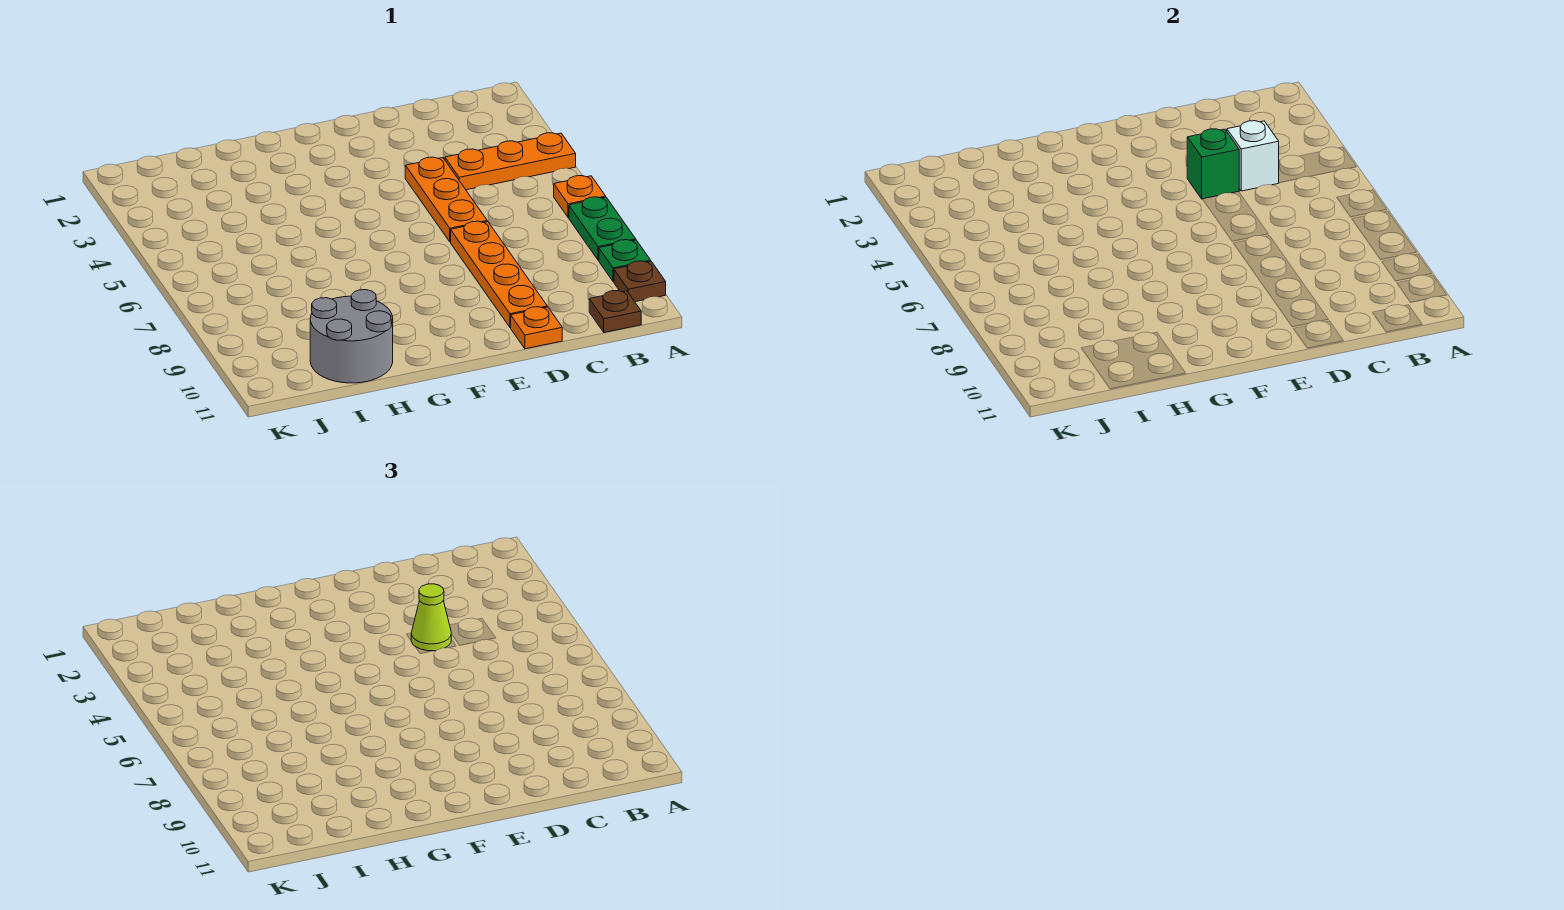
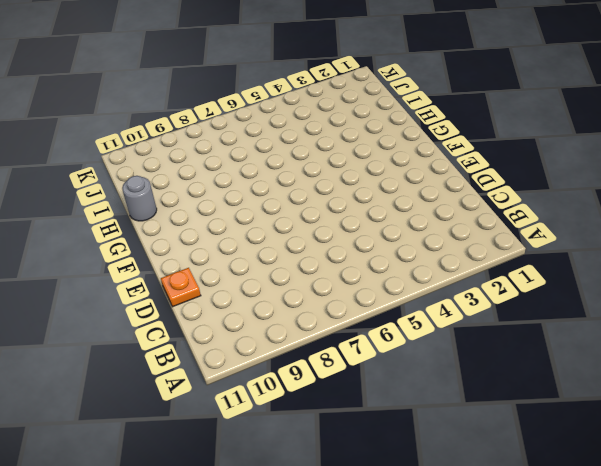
grey 1x1 round brick [122,176,157,221] -> grey 2x2 round brick [310,290,393,383]
none -> orange 1x3 plate [445,133,576,190]
none -> orange 1x1 plate [554,176,606,218]
none -> green 1x2 plate [569,197,636,260]

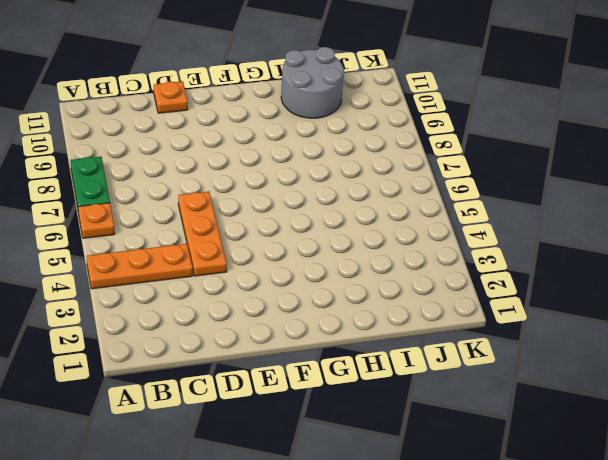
none -> green 1x1 plate [599,240,651,282]
none -> brown 1x1 plate [614,261,666,302]
none -> brown 1x1 plate [589,291,641,333]

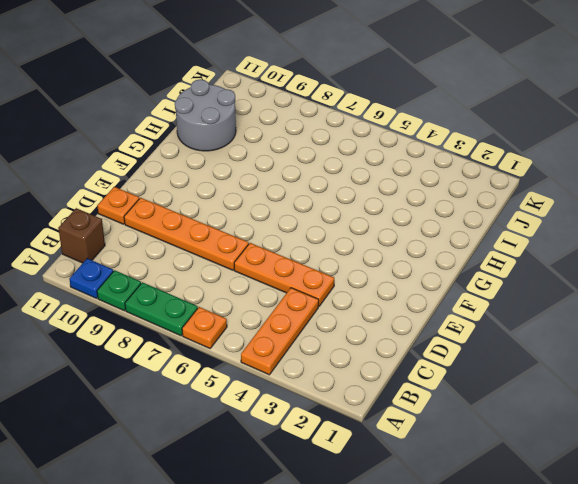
blue 1x1 plate [69,258,113,298] -> brown 1x1 plate [614,261,666,302]
brown 1x1 brick [58,208,105,263] -> brown 1x1 plate [589,291,641,333]
none -> white 1x1 brick [1227,121,1279,191]
none -> green 1x1 brick [1187,129,1239,199]
none -> lime 1x1 cone [411,584,451,651]

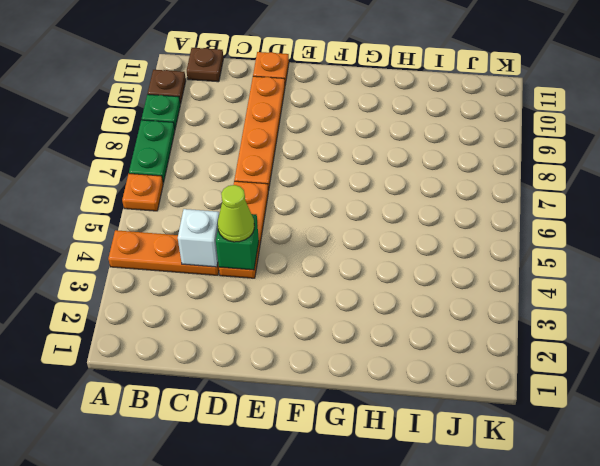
none -> grey 2x2 round brick [310,290,393,383]

